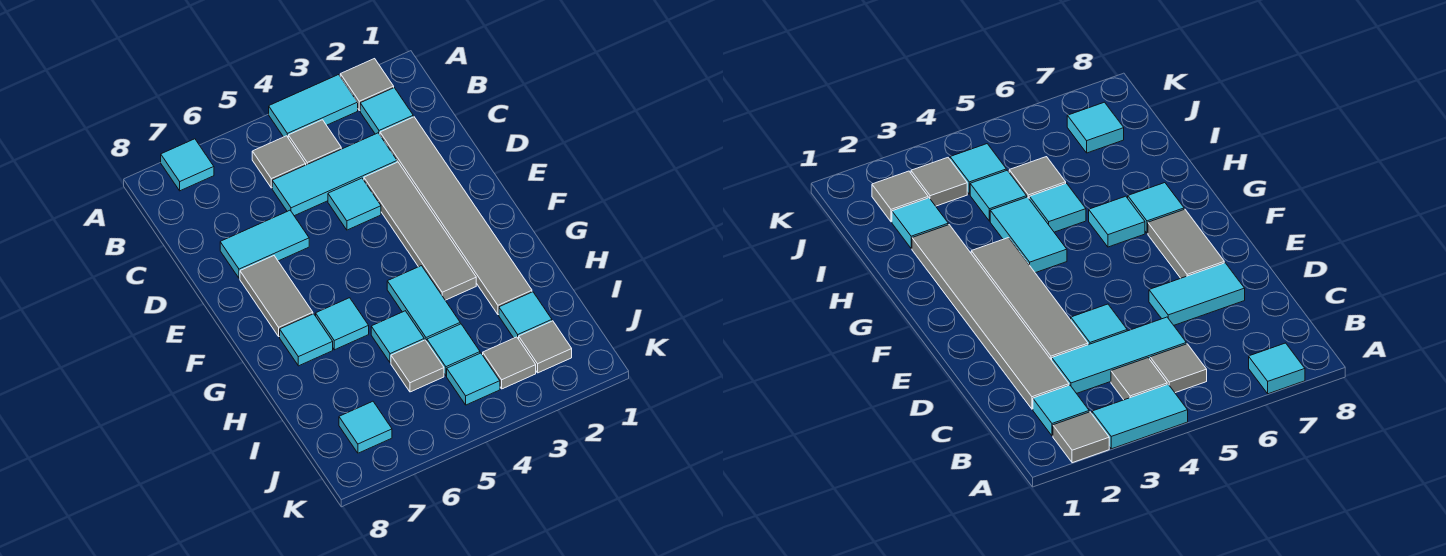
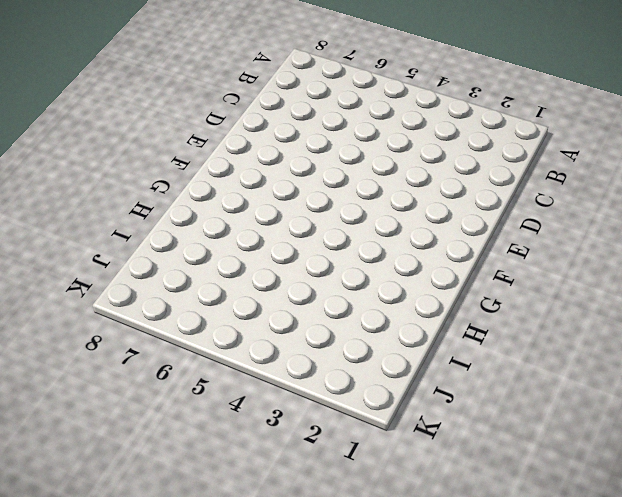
none -> grey 1x1 tile [340,59,394,110]
none -> cyan 1x2 tile [269,75,358,137]
none -> cyan 1x1 tile [161,139,214,191]

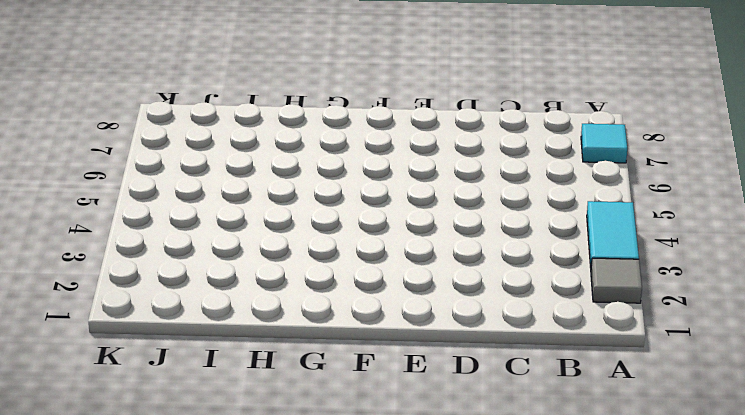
none -> cyan 1x1 tile [360,88,413,134]
none -> grey 1x1 tile [288,120,341,165]
none -> grey 1x1 tile [252,136,306,188]

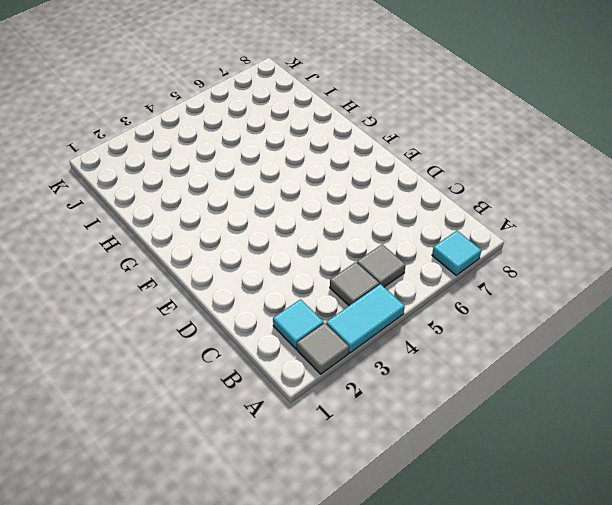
none -> grey 1x6 tile [380,117,532,315]
none -> cyan 1x3 tile [272,133,397,216]
none -> grey 1x4 tile [364,162,476,300]

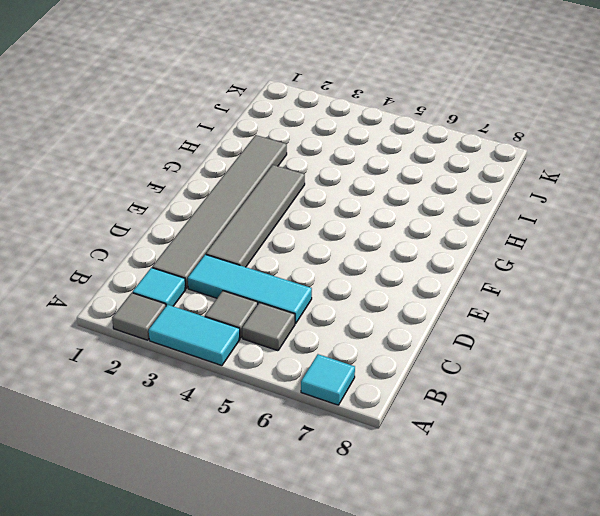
none -> cyan 1x1 tile [328,178,381,230]
none -> cyan 1x2 tile [220,210,309,278]
none -> grey 1x2 tile [240,256,313,336]

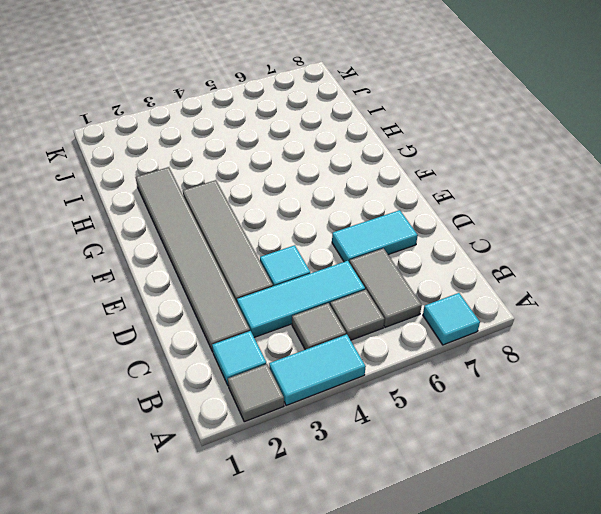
grey 1x2 tile [349,248,422,327] -> grey 1x2 tile moved to [240,256,313,336]
none -> cyan 1x2 tile [387,266,460,342]
none -> cyan 1x1 tile [316,298,369,350]
none -> cyan 1x1 tile [280,314,333,366]

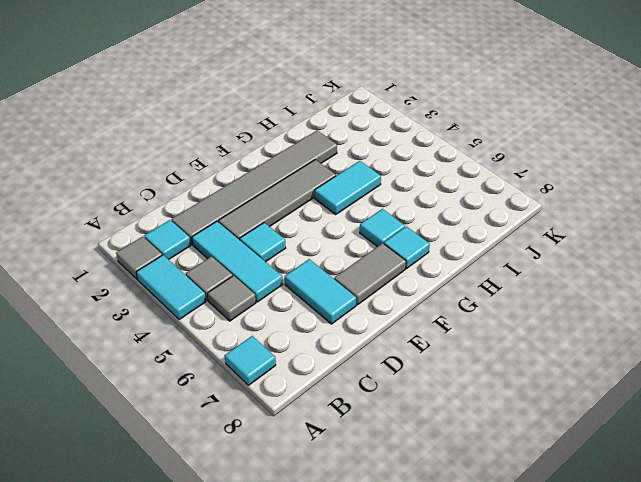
none -> cyan 1x1 tile [371,311,424,363]
none -> cyan 1x1 tile [499,292,552,339]
none -> cyan 1x1 tile [427,324,480,376]

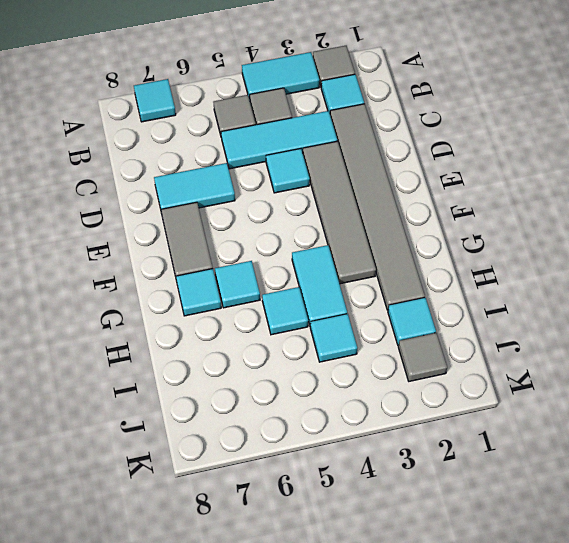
none -> grey 1x1 tile [391,340,444,392]
none -> grey 1x1 tile [483,337,536,389]
none -> cyan 1x1 tile [447,353,500,405]

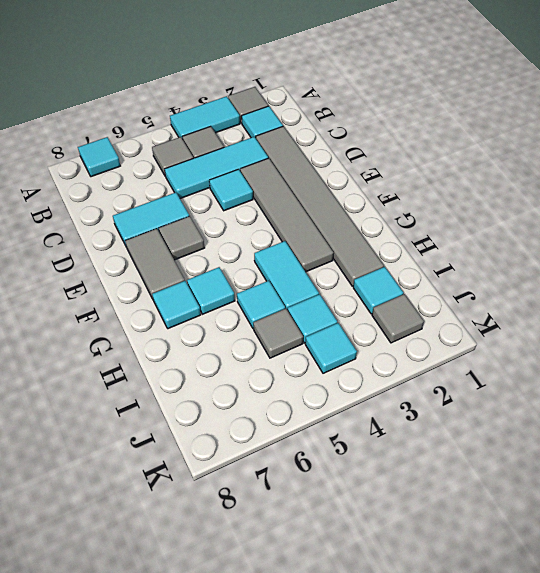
grey 1x1 tile [159,216,205,260] -> grey 1x1 tile moved to [483,337,536,389]
none -> cyan 1x1 tile [339,401,392,453]

